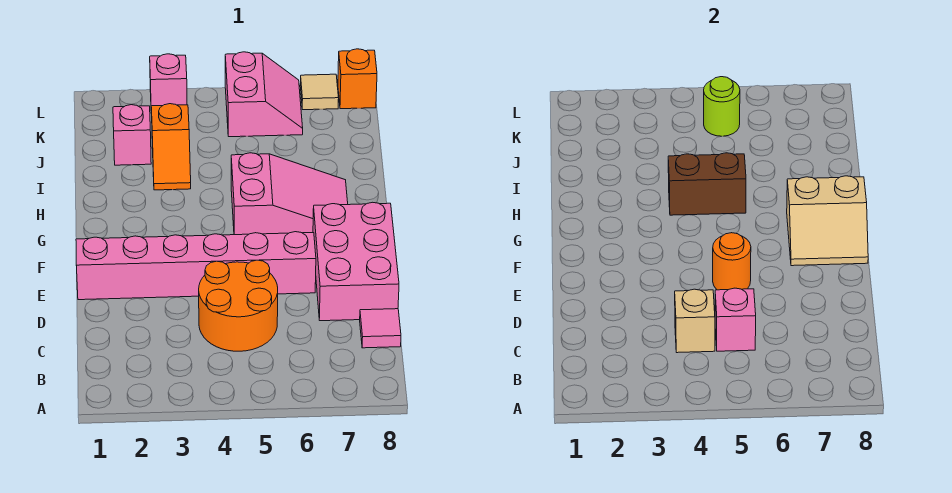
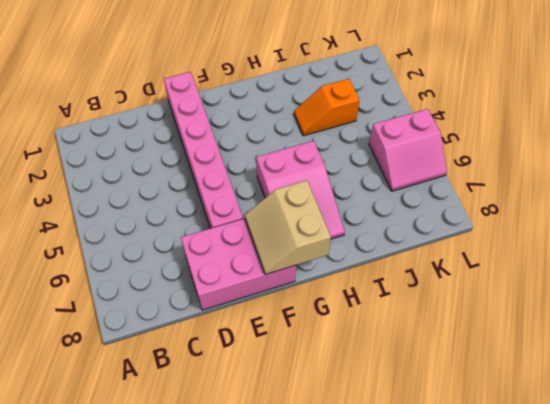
none -> orange 2x2 round brick [199,260,278,351]
none -> pink 1x1 tile [360,309,401,348]
none -> pink 1x1 brick [113,105,151,165]

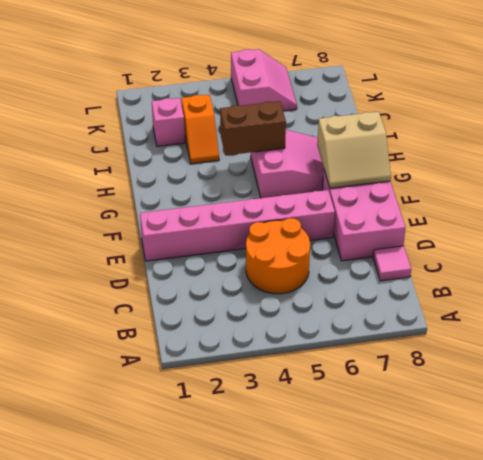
none -> pink 1x1 brick [150,54,187,113]
none -> tan 1x1 tile [300,74,339,110]
none -> orange 1x1 brick [338,49,377,109]

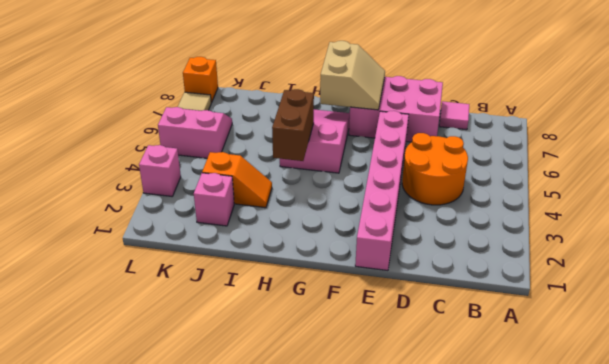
none -> tan 1x1 brick [675,289,715,353]
none -> pink 1x1 brick [715,288,756,351]
none -> orange 1x1 round brick [713,233,751,290]

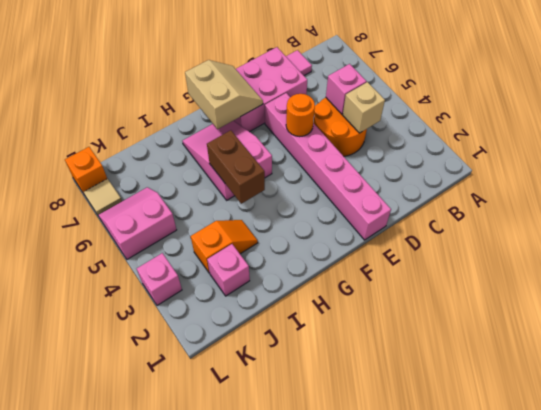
none -> lime 1x1 round brick [704,77,740,136]

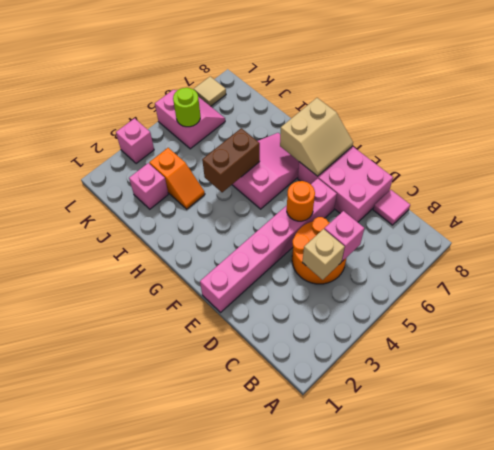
none -> orange 1x1 brick [338,49,377,109]

